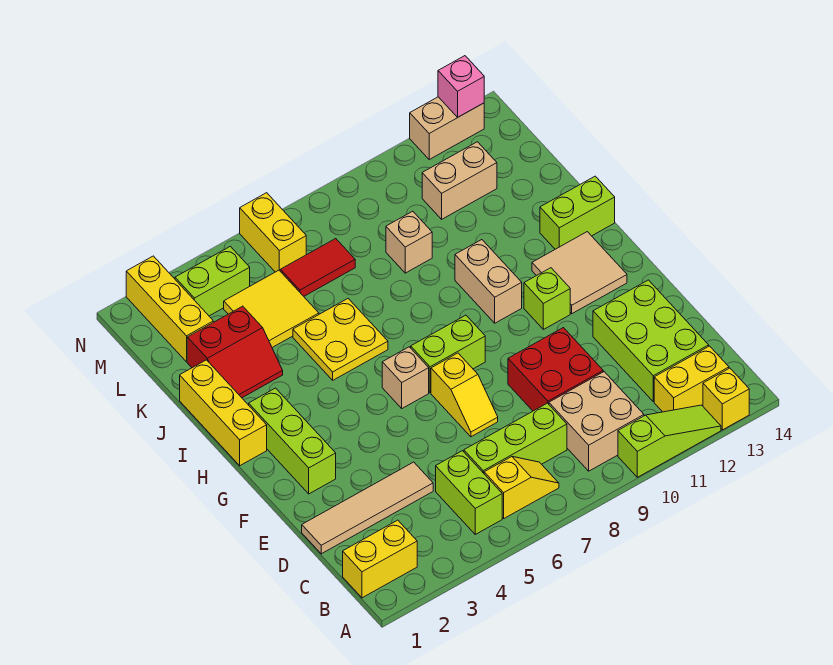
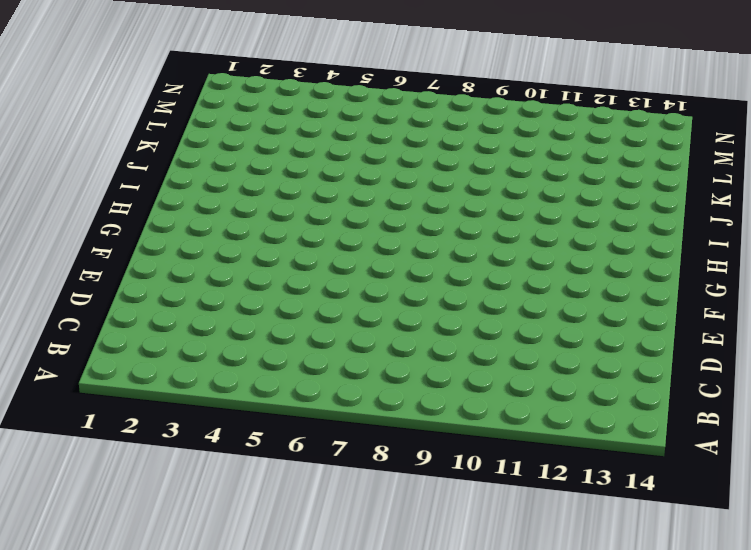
none -> lime 1x3 slope [618,405,721,477]
none -> yellow 1x1 brick [703,368,749,430]
none -> yellow 1x2 brick [343,520,417,598]
none -> lime 1x2 brick [436,451,502,534]

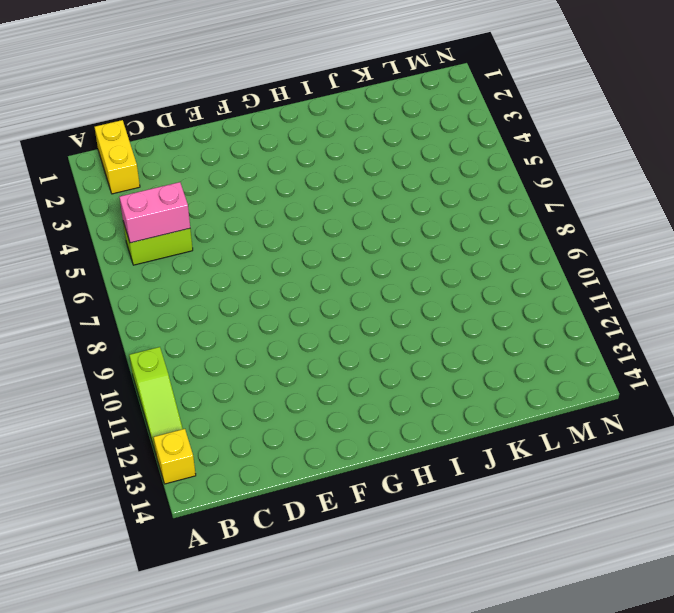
pink 1x2 brick [120,182,190,243] -> none
none -> yellow 1x2 slope [484,457,559,518]
none -> tan 2x2 brick [549,372,644,471]
none -> yellow 1x2 brick [654,346,729,412]
none -> lime 1x3 brick [464,403,567,473]

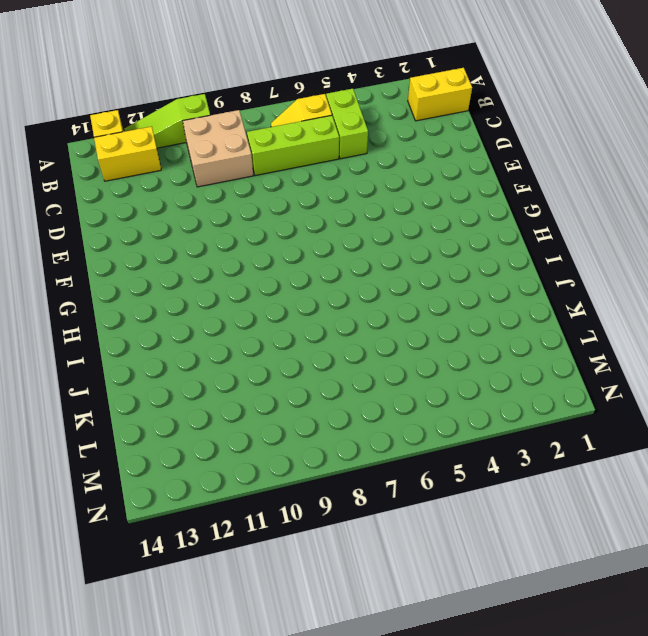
none -> lime 2x3 brick [593,280,709,402]
none -> tan 1x4 tile [302,462,433,554]
none -> red 2x2 brick [508,328,603,411]
none -> yellow 1x2 slope [431,353,498,437]

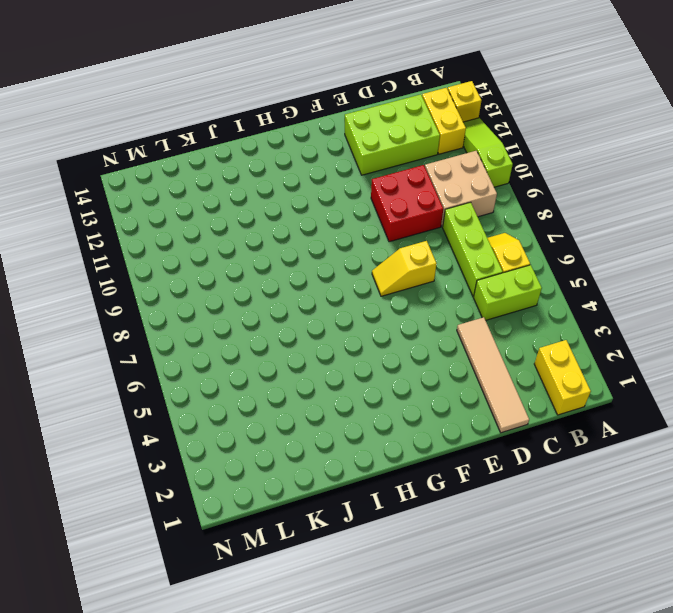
yellow 1x2 slope [372,241,437,296] -> yellow 1x2 slope turned to [431,353,498,437]
none -> lime 1x3 brick [249,388,336,494]
none -> tan 1x1 brick [382,347,429,408]
none -> lime 1x2 brick [411,315,485,393]
none -> lime 1x1 brick [524,268,570,329]

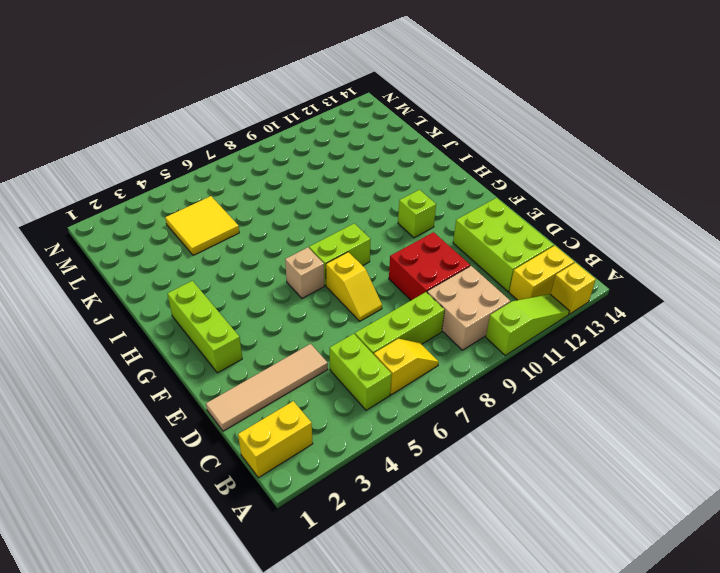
none -> tan 2x2 tile [532,232,627,314]
none -> yellow 1x3 brick [180,360,267,466]
none -> tan 1x2 brick [455,240,522,323]
none -> yellow 2x2 plate [293,299,388,380]

